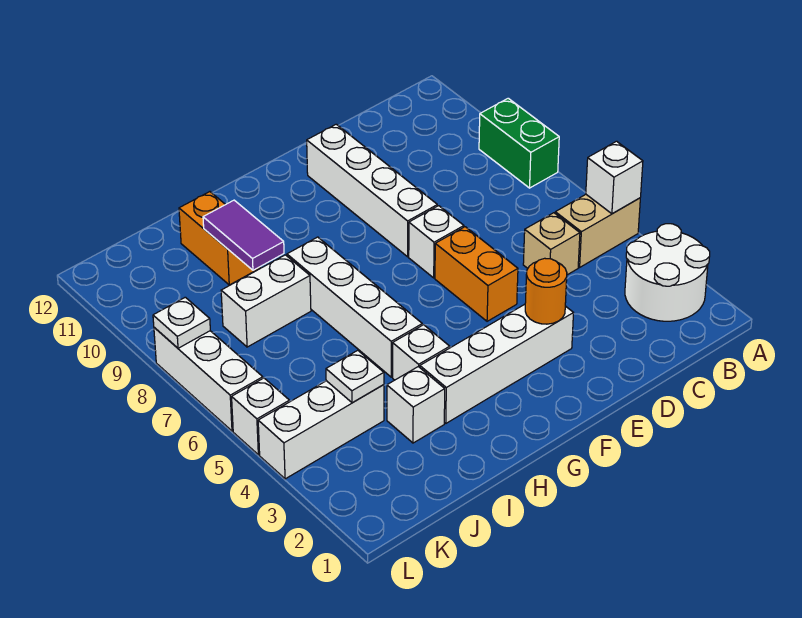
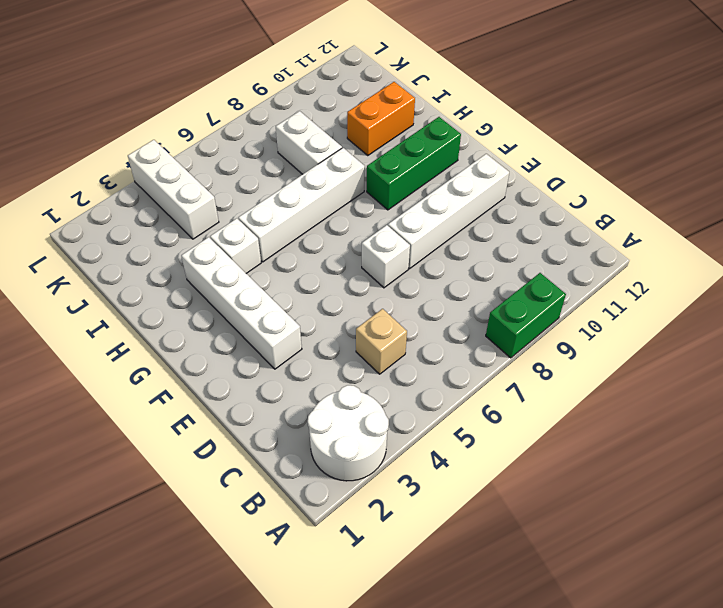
green 1x3 brick [367,117,461,210] -> none
none -> tan 1x2 brick [555,195,640,267]
none -> orange 1x2 brick [435,227,518,321]
none -> white 1x1 brick [387,367,445,443]

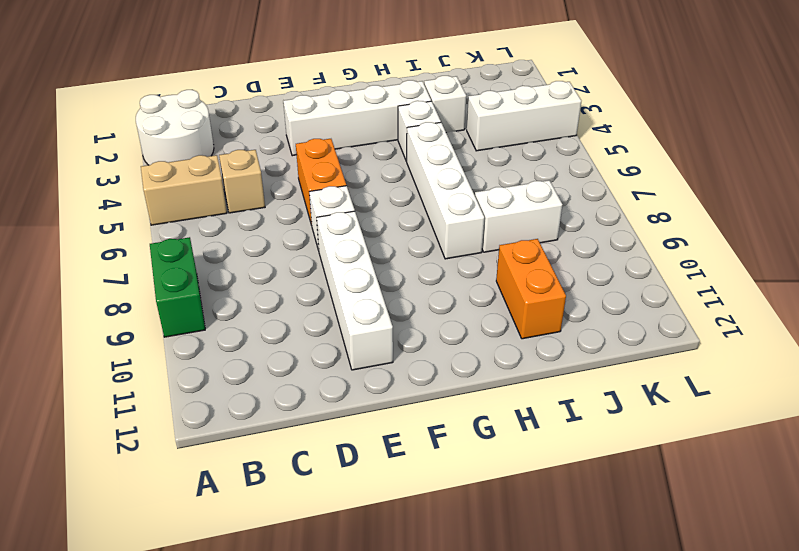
none -> white 1x1 brick [232,378,290,455]
none -> white 1x3 brick [154,328,263,431]
none -> white 1x1 brick [586,141,643,214]

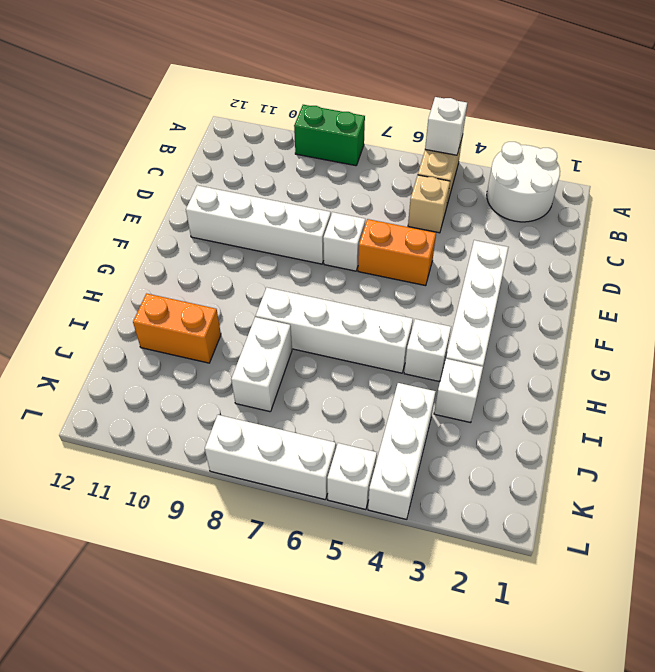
none -> orange 1x1 round brick [525,258,567,324]
none -> purple 1x2 tile [203,200,284,270]
none -> white 1x1 plate [326,350,384,403]

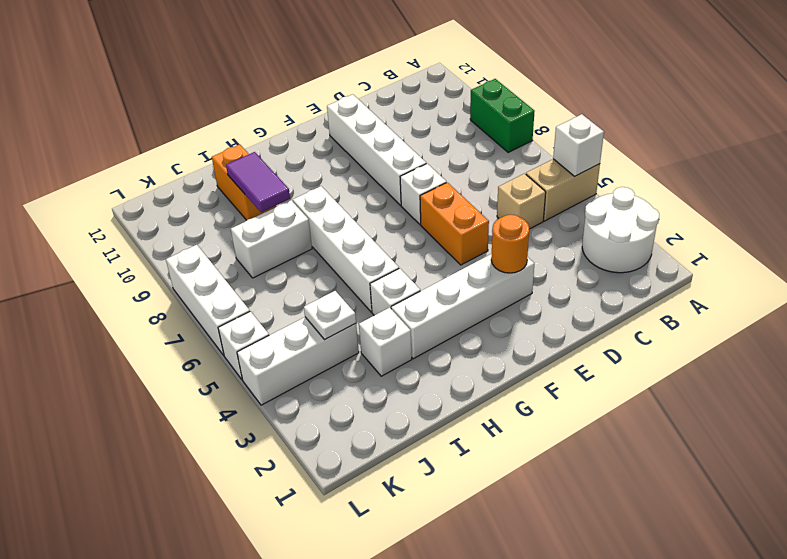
none -> white 1x1 plate [153,297,210,348]

